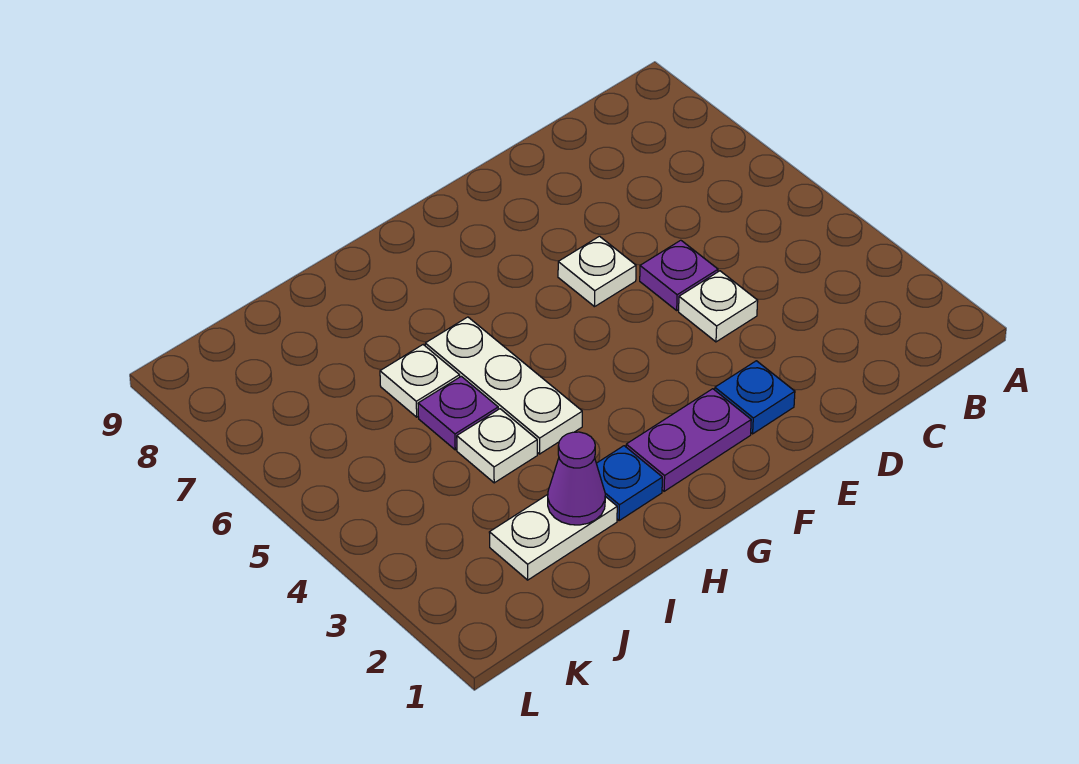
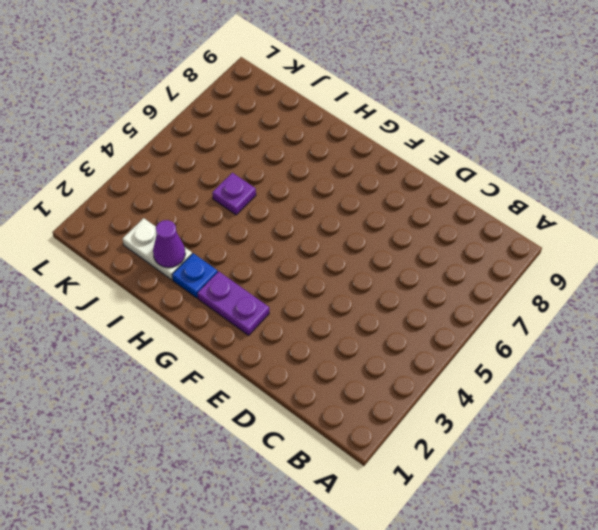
none -> white 1x1 plate [679,271,758,342]
none -> purple 1x1 plate [640,240,718,310]
none -> blue 1x1 plate [715,361,795,434]

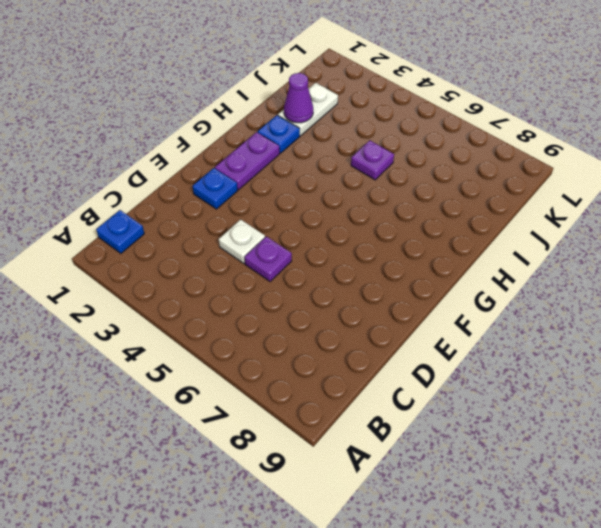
blue 1x1 plate [96,210,144,253] -> none
none -> white 1x1 plate [558,236,636,307]
none -> white 1x3 plate [425,317,582,454]
none -> white 1x1 plate [457,409,537,483]

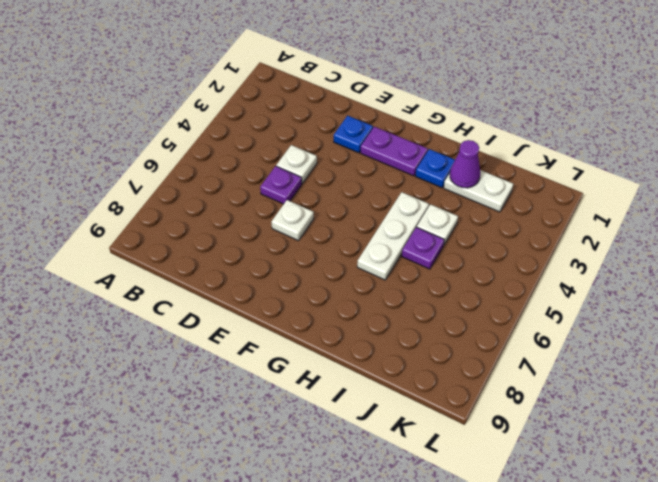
none -> white 1x1 plate [380,345,460,417]

